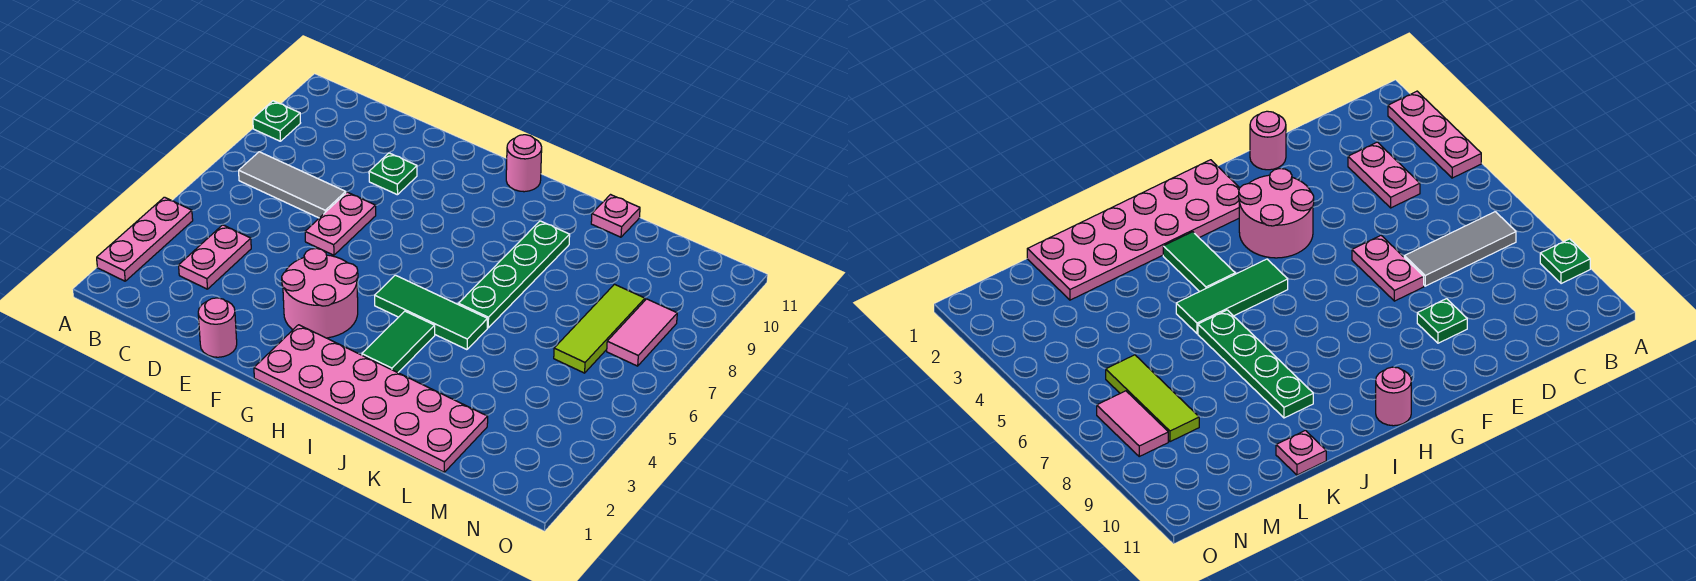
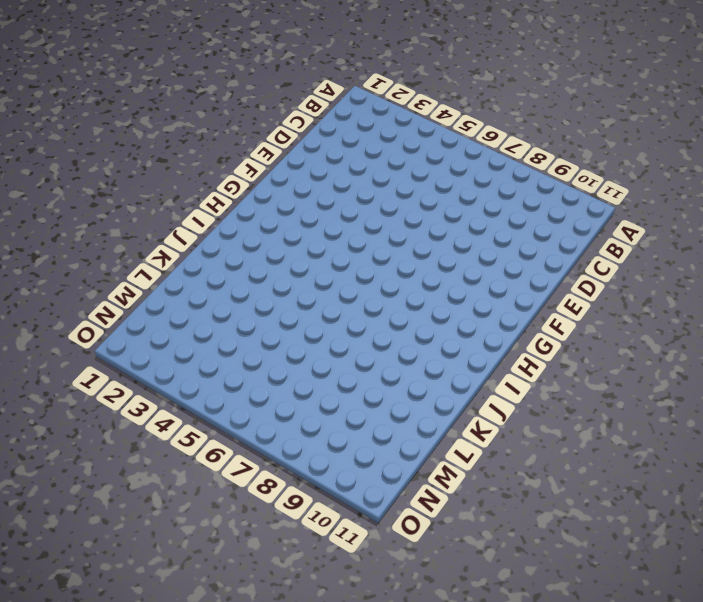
none -> pink 1x3 plate [97,197,193,281]
none -> green 1x1 plate [253,101,300,141]
none -> grey 1x3 tile [239,152,346,218]

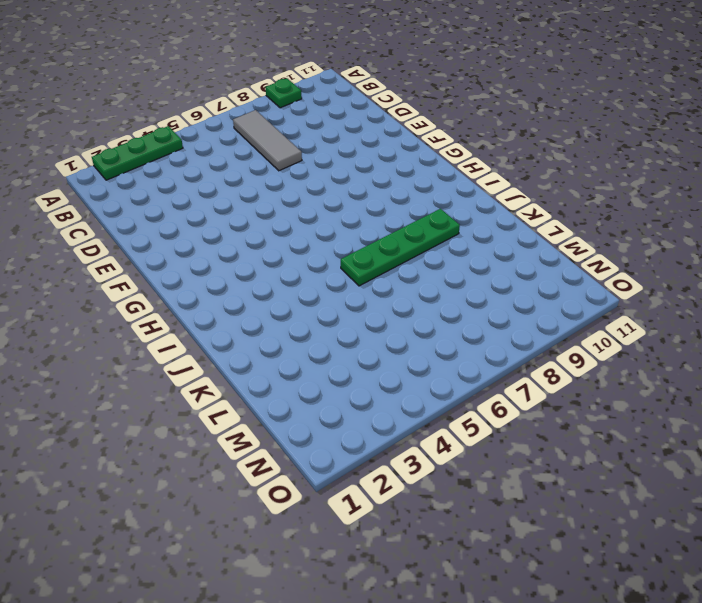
green 1x3 plate [92,126,183,180] -> pink 1x3 plate [97,197,193,281]
none -> pink 1x2 plate [179,225,251,289]
none -> pink 1x1 round brick [198,298,237,357]
none -> pink 1x2 plate [305,192,376,255]

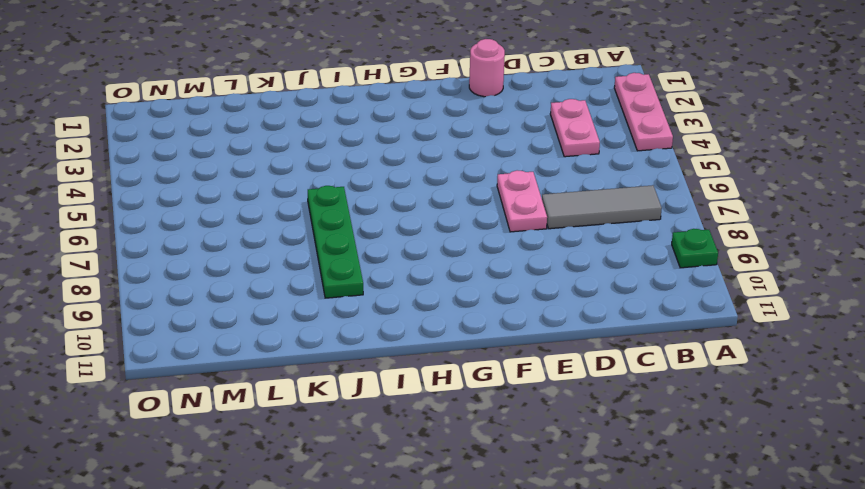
none -> green 1x1 plate [369,153,417,195]
none -> pink 2x2 round brick [282,248,358,338]
none -> pink 2x6 plate [254,325,488,472]

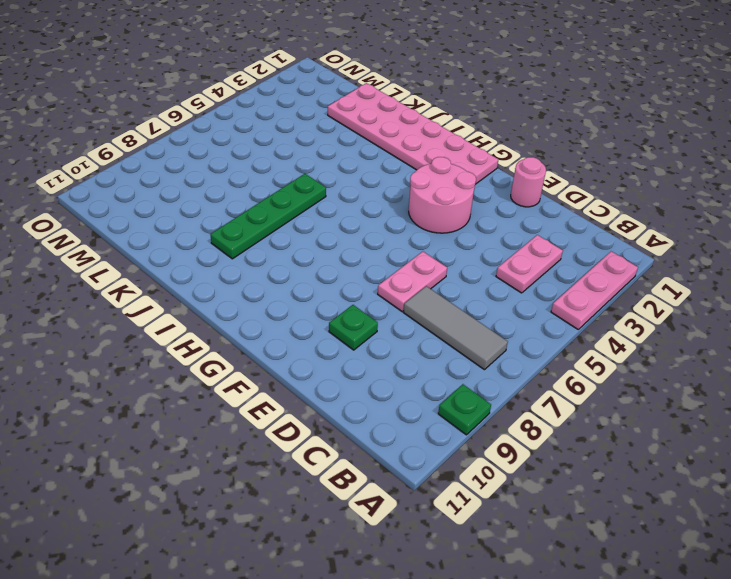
none -> green 1x3 tile [375,275,488,350]
none -> pink 1x1 round brick [506,135,542,192]
none -> green 1x2 tile [362,311,435,373]

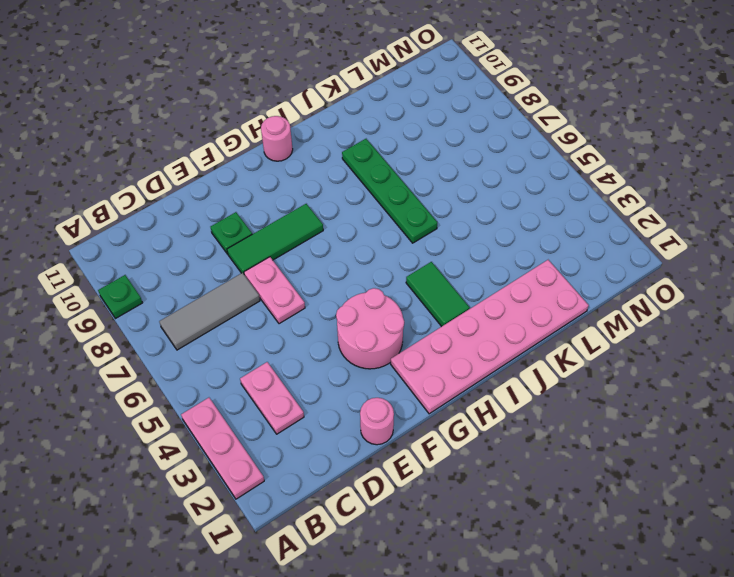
green 1x3 tile [227,204,323,274] -> green 1x3 tile moved to [375,275,488,350]
none -> pink 1x1 plate [591,195,640,237]
none -> lime 1x3 tile [554,284,645,373]
none -> pink 1x2 tile [607,299,677,366]

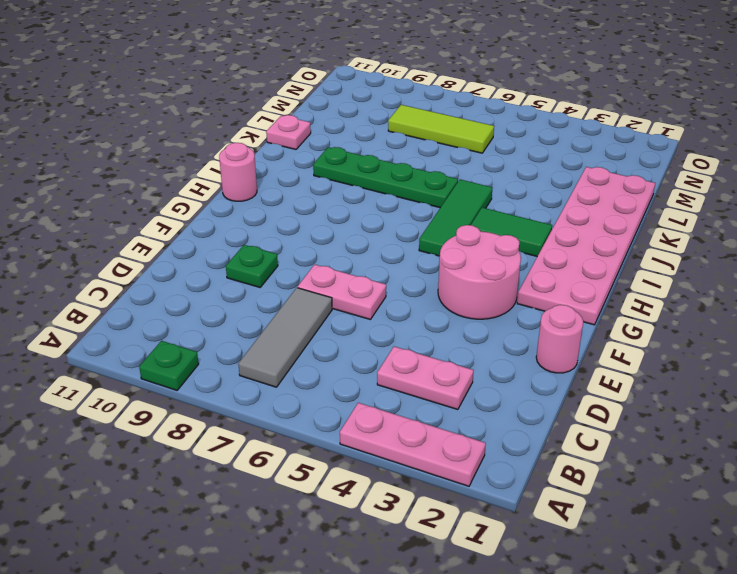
none -> pink 1x2 tile [607,299,677,366]

